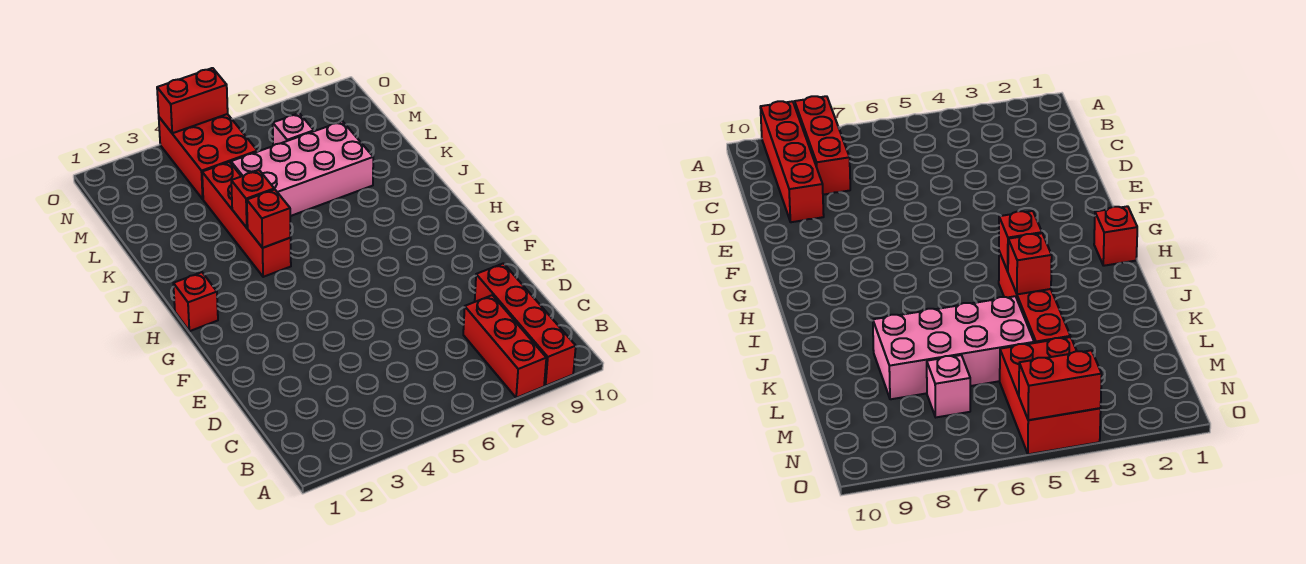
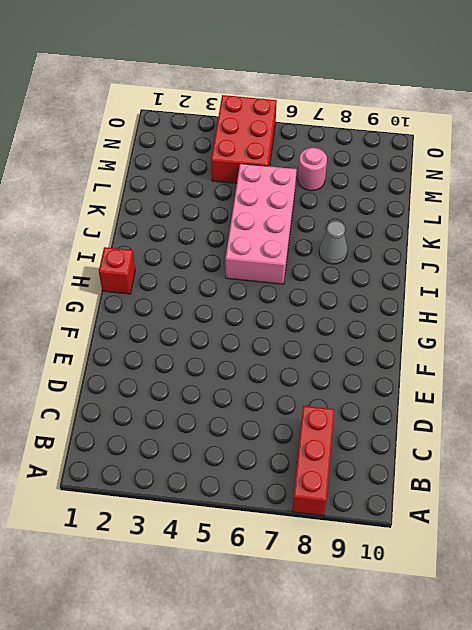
pink 2x4 brick [225,164,297,284] -> pink 2x4 brick turned to [231,121,373,216]
grey 1x1 cone [319,221,348,264] -> none
pink 1x1 round brick [298,148,327,191] -> pink 1x1 brick [273,113,314,146]
none -> red 1x4 brick [475,263,576,386]
none -> red 1x4 brick [202,162,291,277]

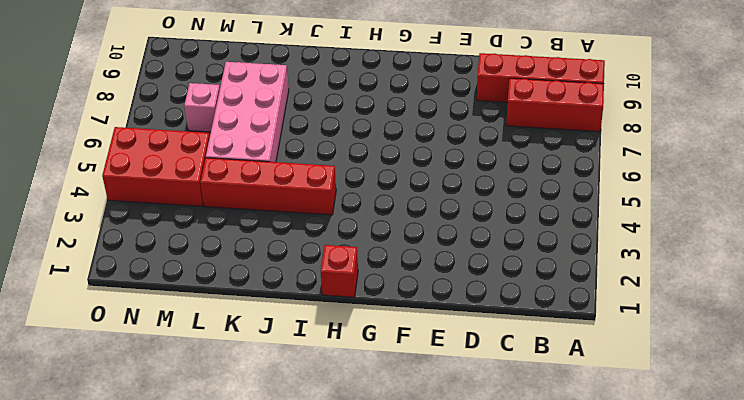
none -> red 1x1 brick [247,189,291,248]
none -> red 1x1 brick [231,170,274,228]

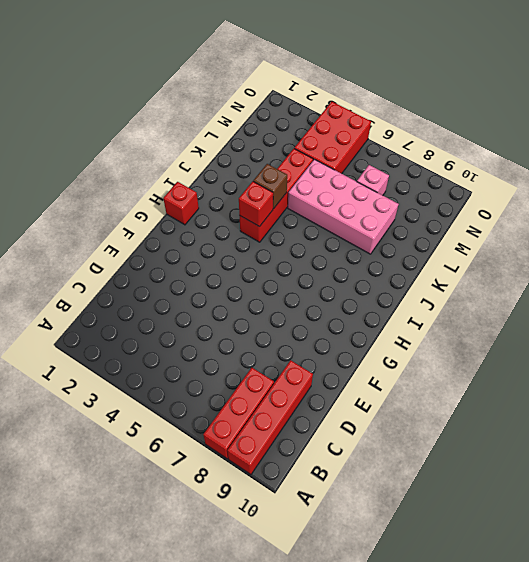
brown 1x1 brick [253,164,287,209] -> red 1x1 brick [231,170,274,228]
none -> red 1x2 brick [157,68,228,133]

